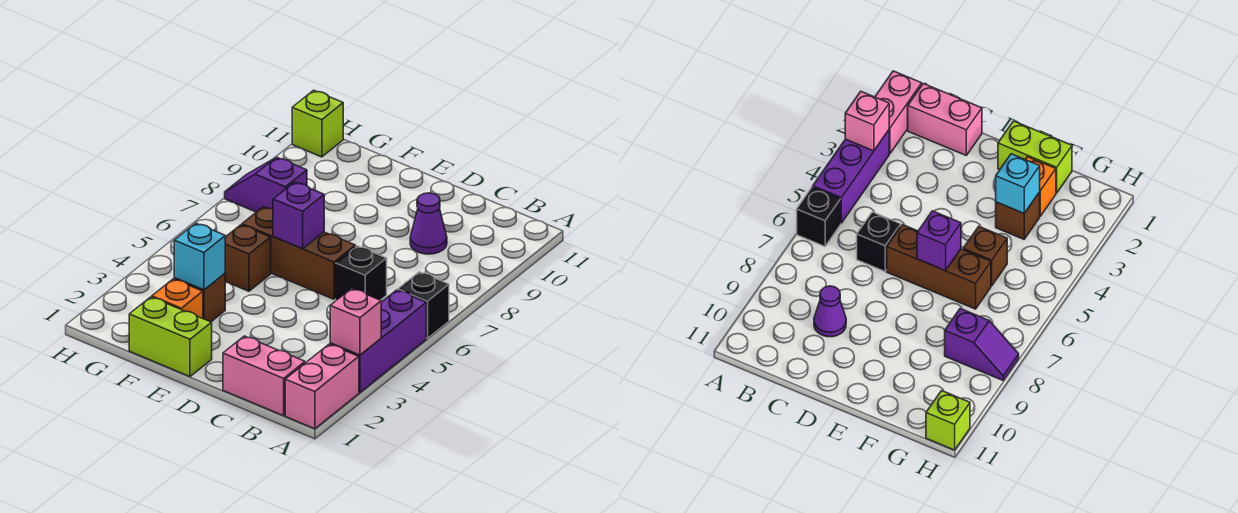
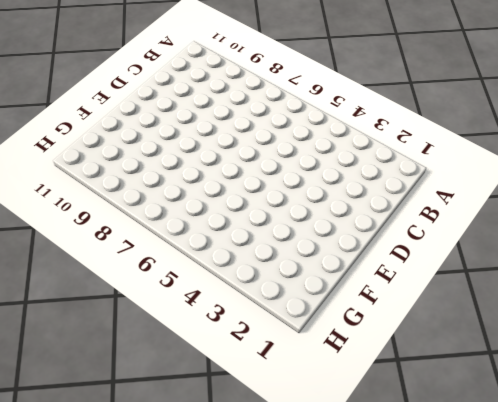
none -> pink 1x2 brick [285,344,359,429]
none -> purple 1x3 brick [330,290,426,393]
none -> black 1x1 brick [398,272,449,338]

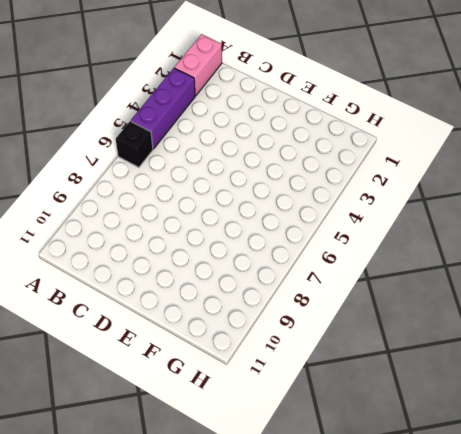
none -> pink 1x2 brick [223,336,305,416]
none -> black 1x1 brick [335,246,387,300]
none -> purple 1x1 cone [410,193,447,254]

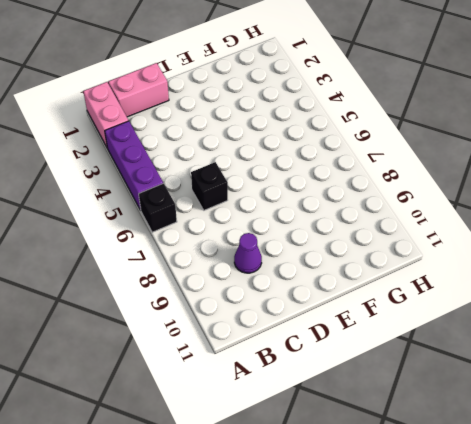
none -> brown 1x3 brick [242,207,355,299]
none -> lime 1x2 brick [129,297,212,376]
none -> orange 1x1 brick [152,279,203,318]

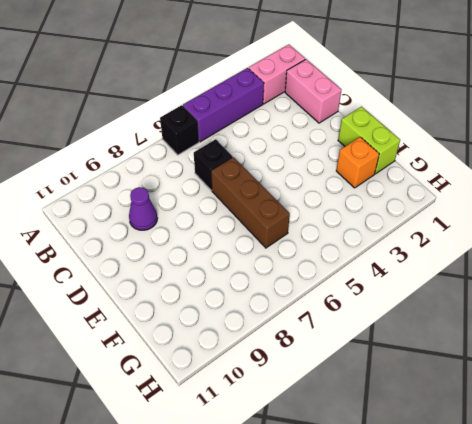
none -> brown 1x1 brick [174,274,225,322]
none -> brown 1x1 brick [225,225,271,291]
none -> purple 1x2 slope [225,157,307,212]

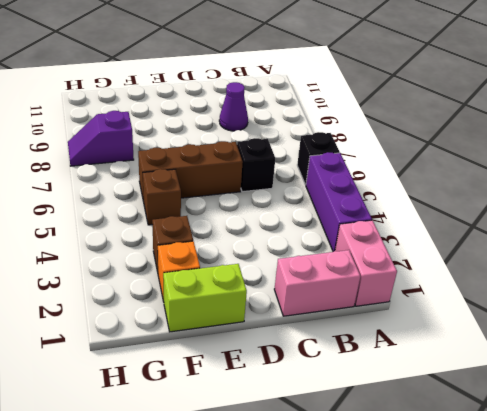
none -> lime 1x1 brick [292,90,343,157]
none -> pink 1x1 brick [330,288,381,355]
none -> purple 1x1 brick [273,182,324,249]

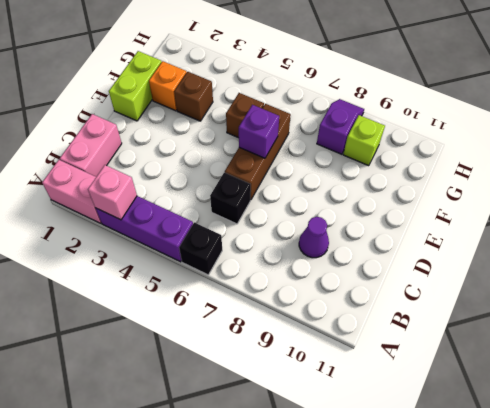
lime 1x1 brick [343,115,385,166] -> lime 1x1 brick moved to [292,90,343,157]
none -> cyan 1x1 brick [174,223,225,290]

